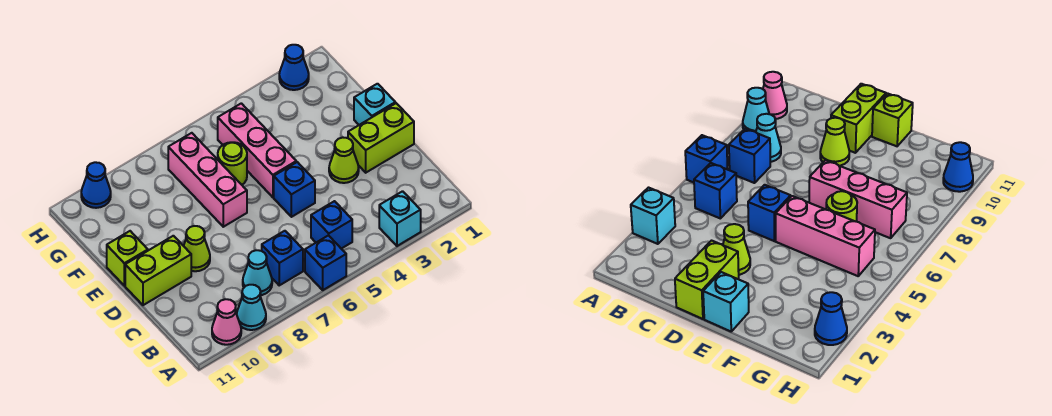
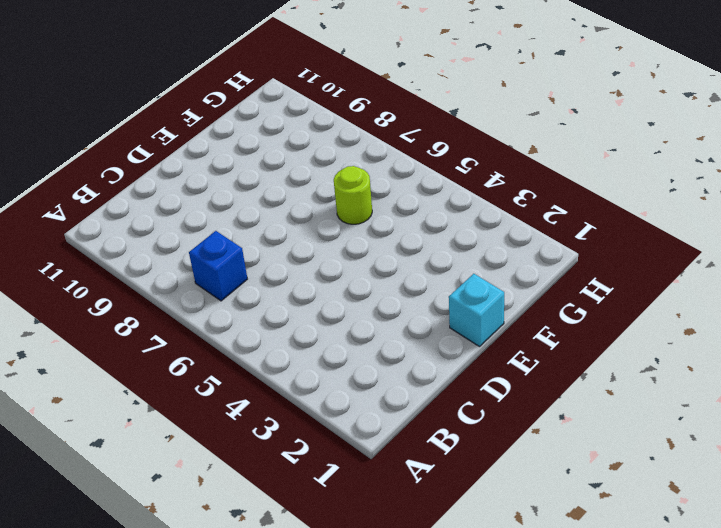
none -> cyan 1x1 brick [379,191,421,246]
none -> blue 1x1 brick [305,235,346,290]
none -> cyan 1x1 cone [237,285,266,330]

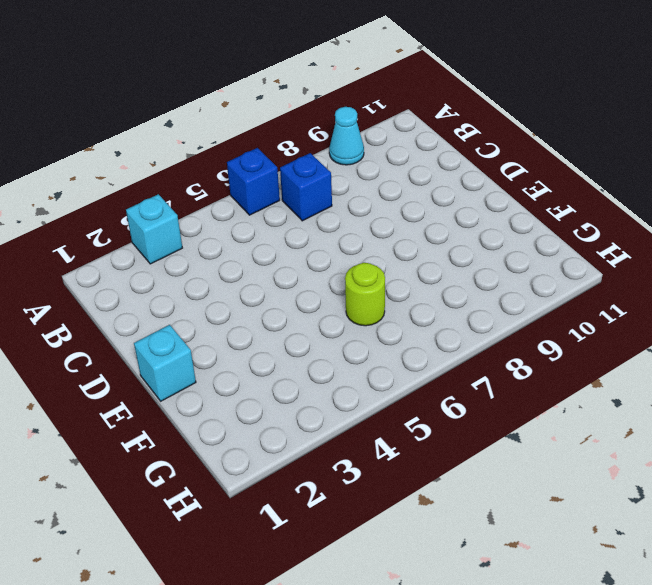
none -> pink 1x1 cone [212,299,241,345]
none -> blue 1x1 brick [311,201,352,249]
none -> cyan 1x1 cone [243,250,272,295]

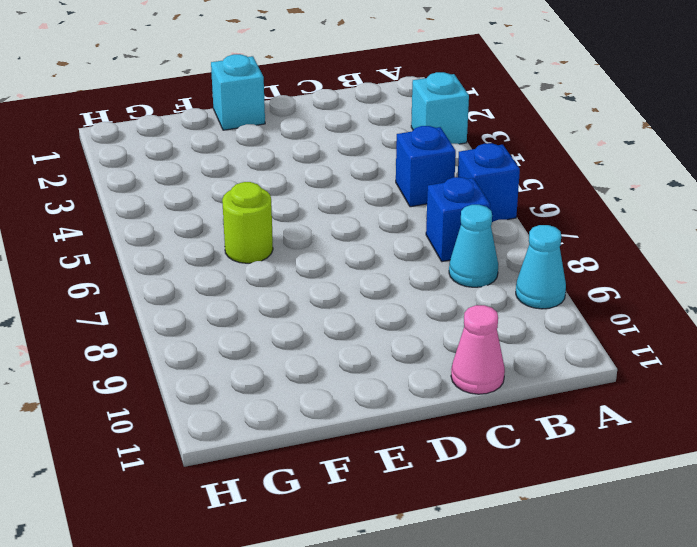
pink 1x1 cone [451,305,505,394] -> pink 1x1 cone moved to [212,299,241,345]
none -> lime 1x2 brick [348,103,414,173]
none -> lime 1x1 cone [329,137,359,183]
none -> blue 1x1 brick [274,162,315,217]

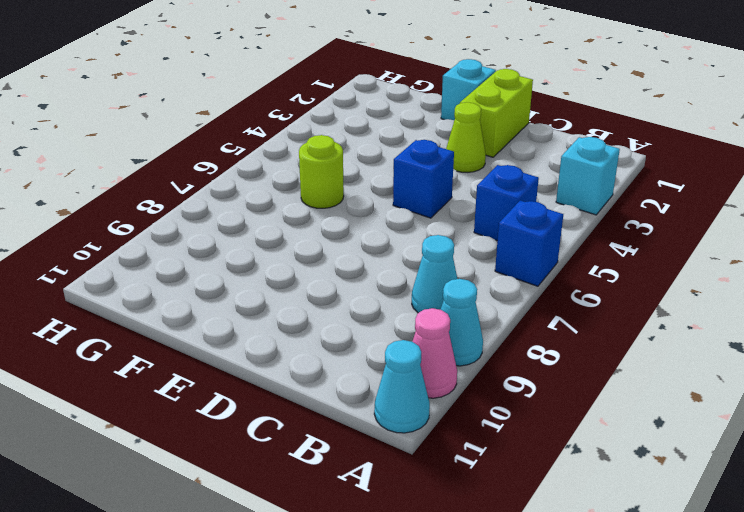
cyan 1x1 cone [374,340,430,433] -> none
none -> blue 1x1 brick [262,231,303,285]
none -> lime 1x1 cone [184,226,210,271]
none -> lime 1x2 brick [125,236,191,305]

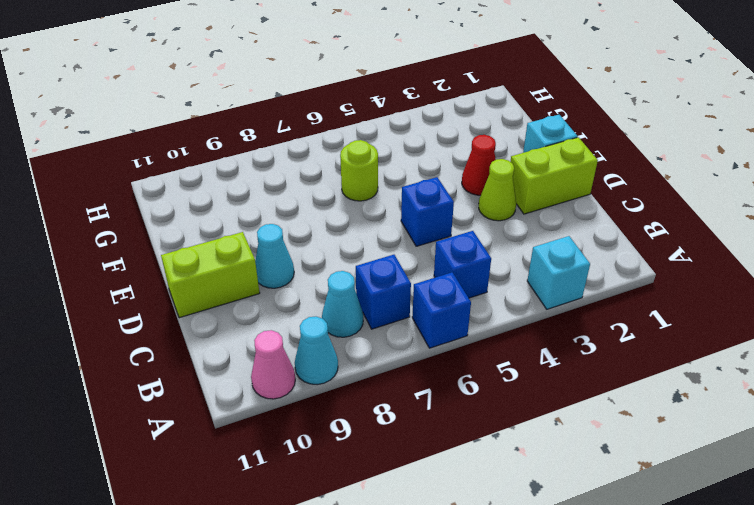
cyan 1x1 cone [255,224,294,288] -> lime 1x1 cone [184,226,210,271]
red 1x1 cone [462,135,496,195] -> none
none -> pink 1x3 brick [218,103,296,197]
none -> pink 1x3 brick [168,133,247,227]
none -> lime 1x1 brick [107,231,148,286]

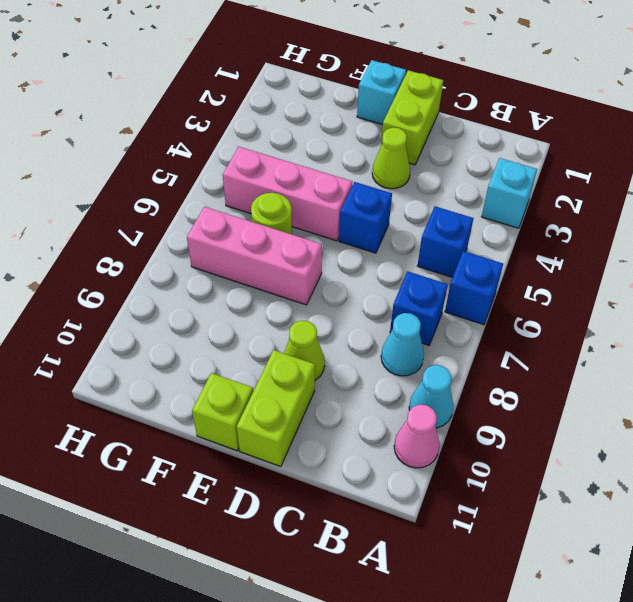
none -> blue 1x1 cone [279,45,309,90]
none -> blue 1x1 cone [81,162,111,208]

